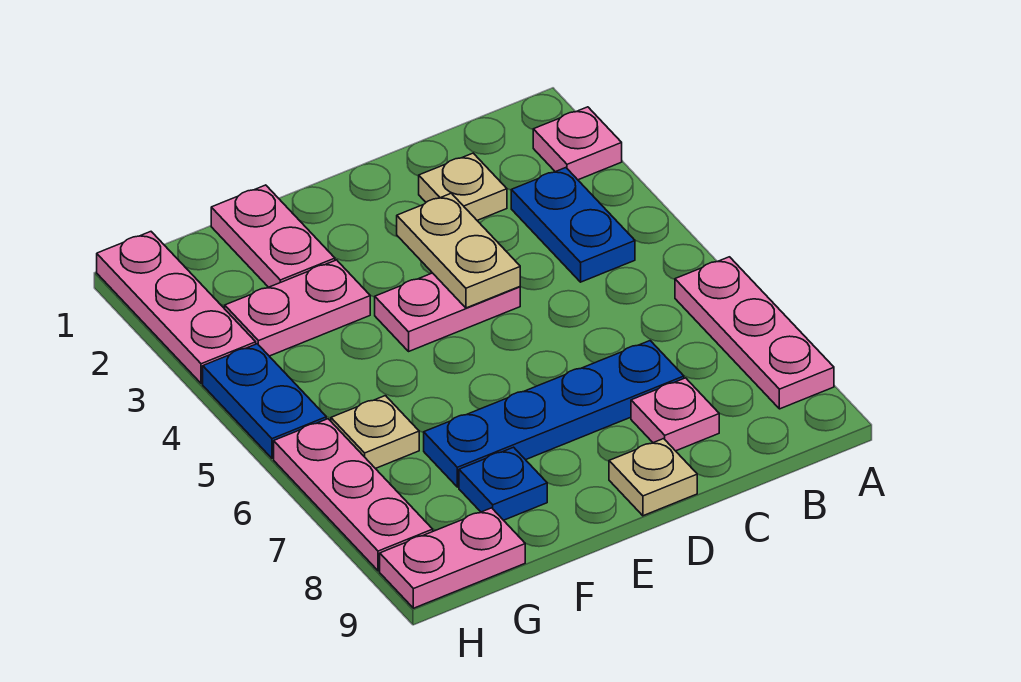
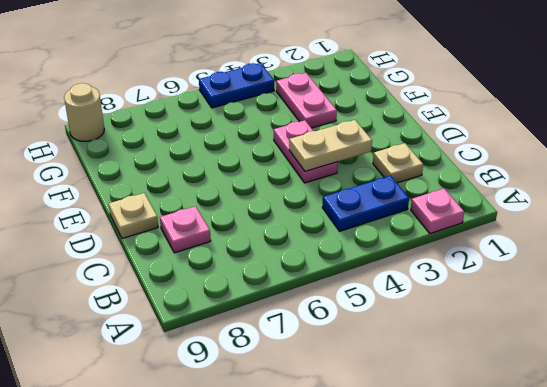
tan 1x1 round brick [64,83,104,141] -> pink 1x2 plate [380,508,525,608]
none -> pink 1x3 plate [675,257,834,409]
none -> blue 1x4 plate [424,341,684,487]
none -> pink 1x2 plate [211,185,335,287]

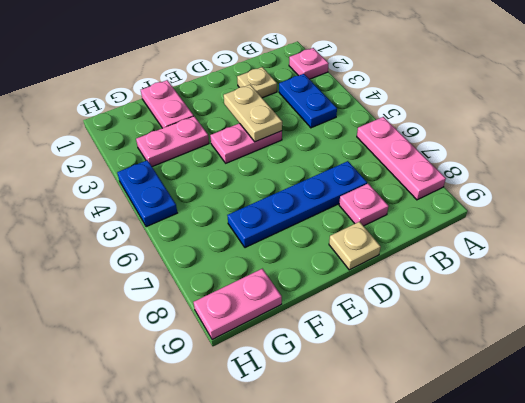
none -> blue 1x1 plate [459,447,547,520]
none -> tan 1x1 plate [331,396,419,469]
none -> pink 1x3 plate [97,232,256,384]

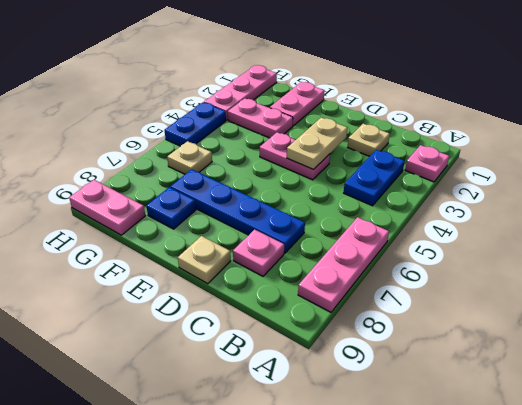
none -> pink 1x3 plate [274,419,433,571]

